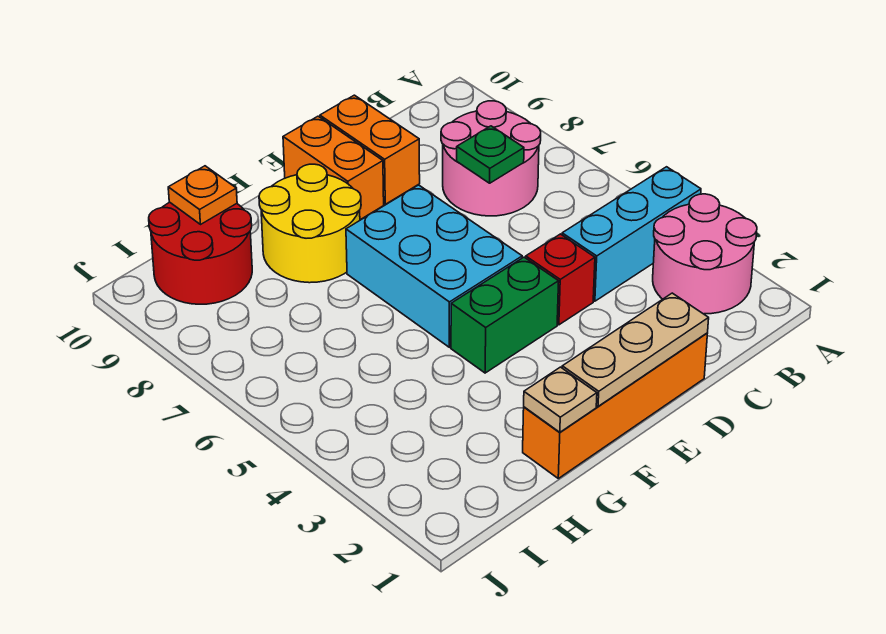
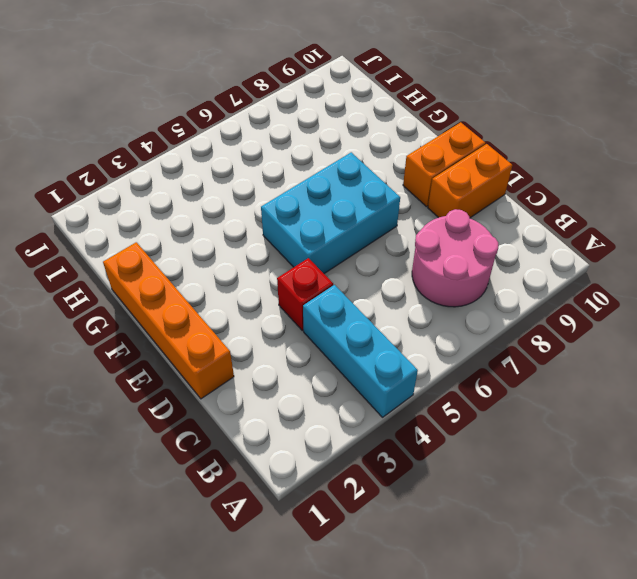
none -> pink 2x2 round brick [653,194,757,314]
none -> green 1x2 brick [451,257,559,373]
none -> yellow 2x2 round brick [259,164,361,283]

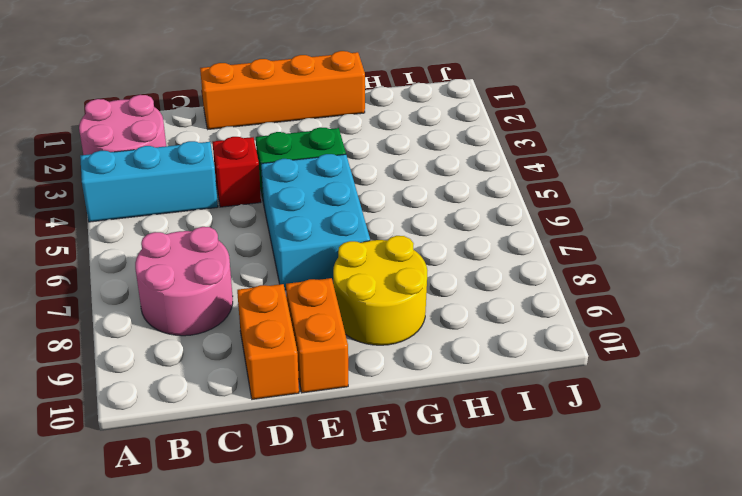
none -> red 2x2 round brick [149,202,252,304]
none -> green 1x1 plate [457,126,524,183]
none -> tan 1x3 plate [562,293,709,406]

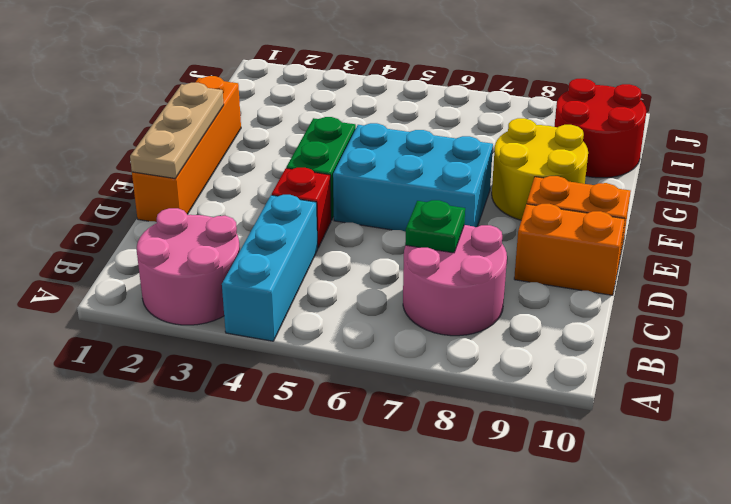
none -> tan 1x1 plate [524,367,597,432]
none -> orange 1x1 plate [168,166,237,224]

